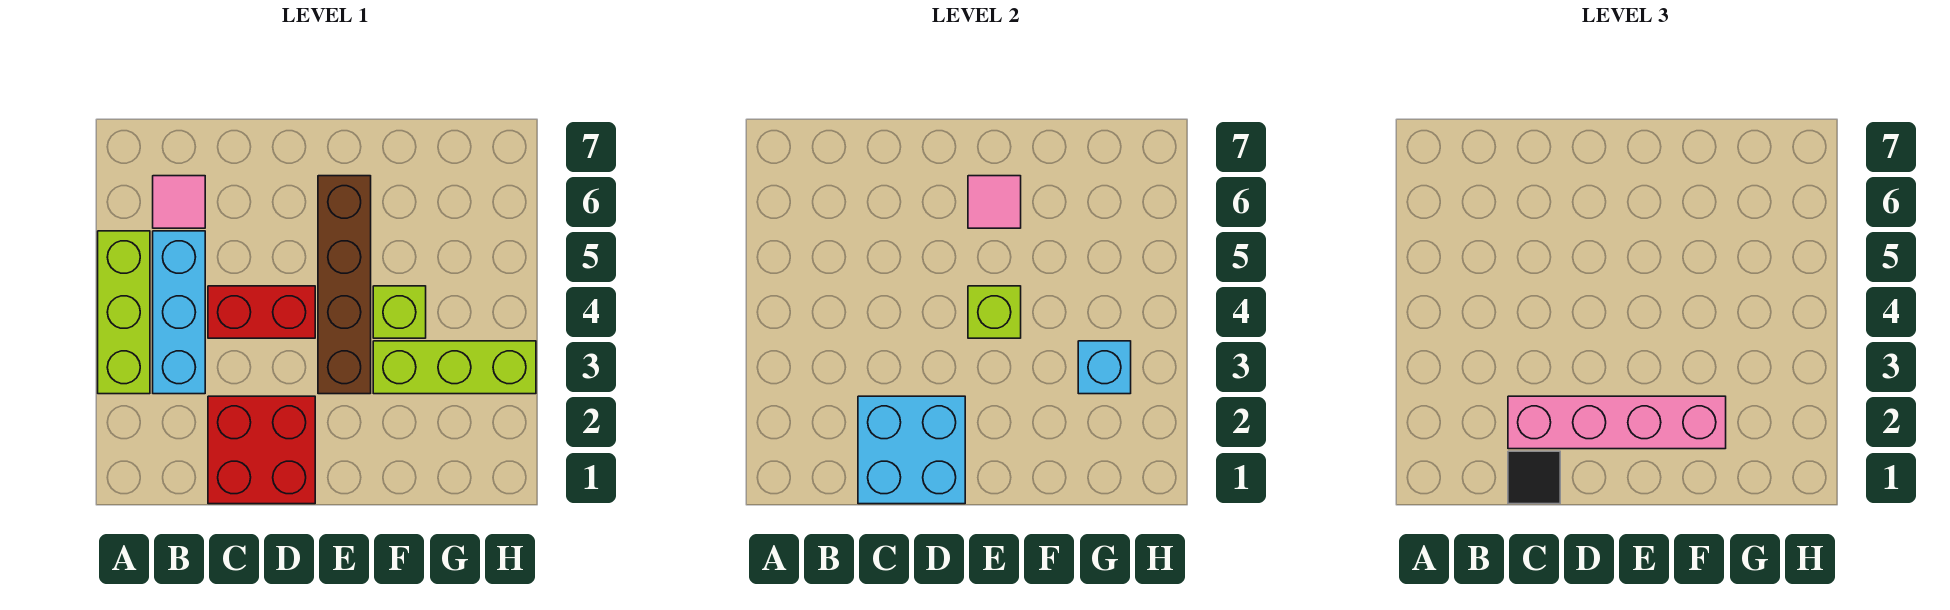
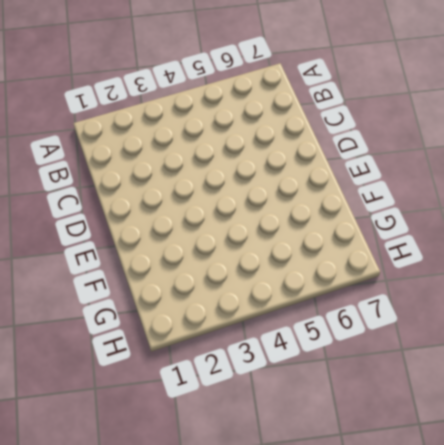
none -> lime 1x3 brick [98,231,150,394]
none -> cyan 1x3 brick [153,231,205,394]
none -> pink 1x1 tile [153,176,205,228]

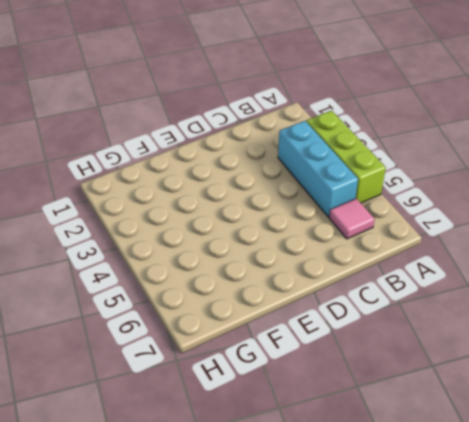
none -> red 2x2 brick [208,396,315,504]
none -> red 1x2 brick [208,286,315,338]
none -> brown 1x4 brick [318,176,371,394]

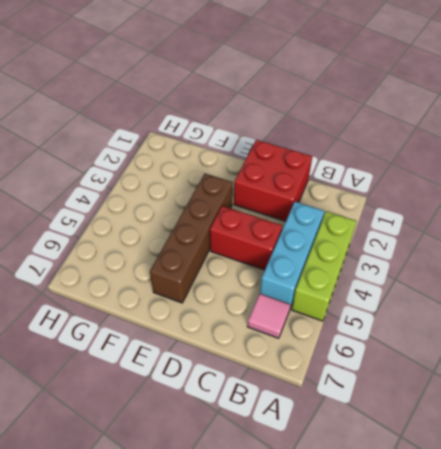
none -> lime 1x3 brick [373,341,536,394]
none -> lime 1x1 brick [373,286,426,338]
none -> cyan 2x2 brick [858,396,965,504]

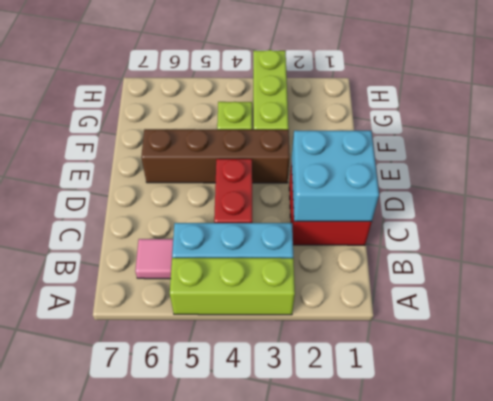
none -> lime 1x1 brick [968,286,1021,338]
none -> pink 1x1 tile [968,176,1021,228]
none -> cyan 1x1 brick [1078,341,1131,394]

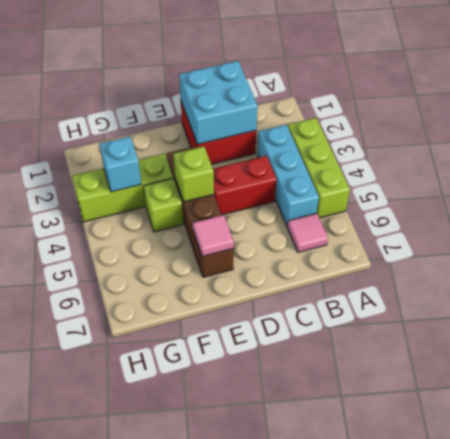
none -> black 1x1 tile [1508,451,1560,504]
none -> pink 1x4 brick [1508,396,1726,449]

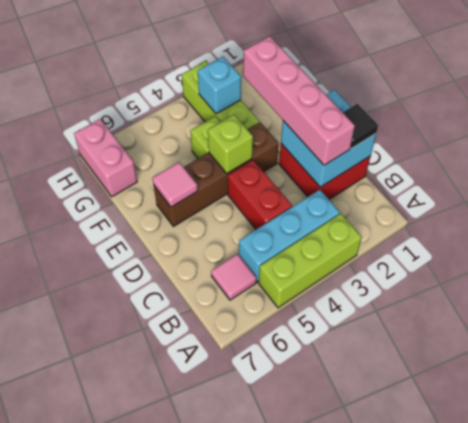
pink 1x2 brick [74,119,137,197] -> none

